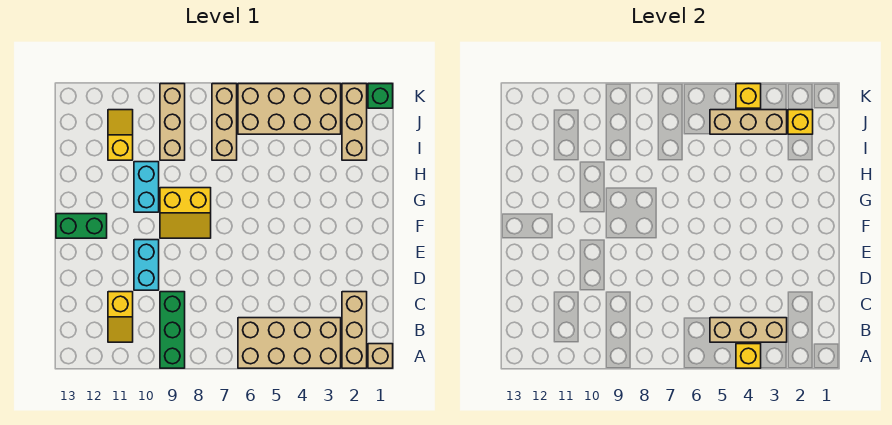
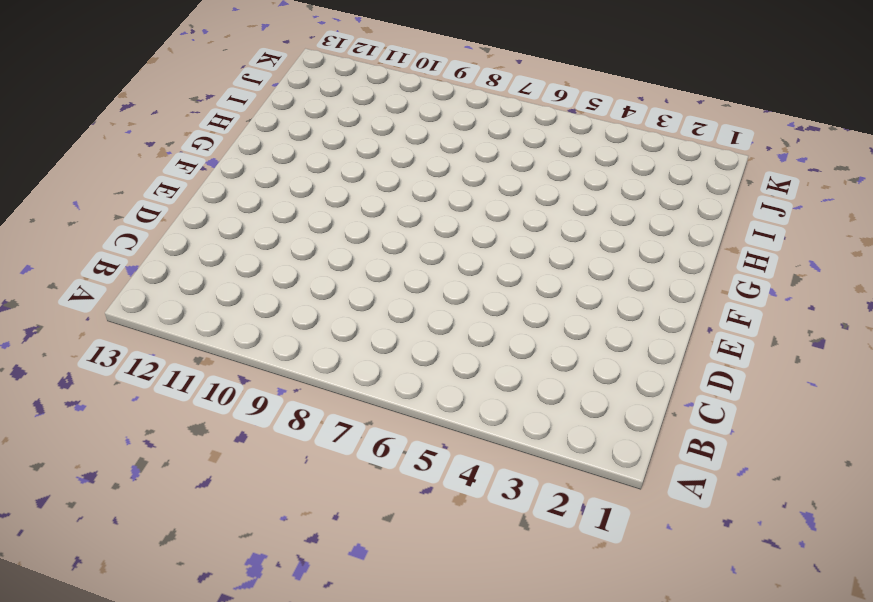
none -> tan 1x1 brick [368,344,393,368]
none -> tan 1x3 brick [342,292,367,368]
none -> tan 2x4 brick [238,318,341,368]

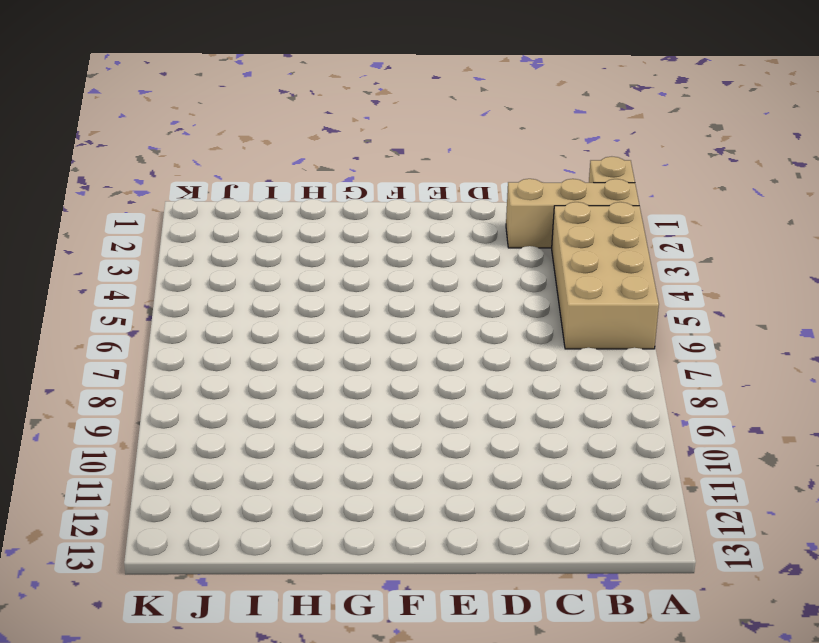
none -> green 1x3 brick [160,292,185,368]
none -> yellow 1x2 slope [108,292,133,342]
none -> cyan 1x2 brick [134,240,159,290]

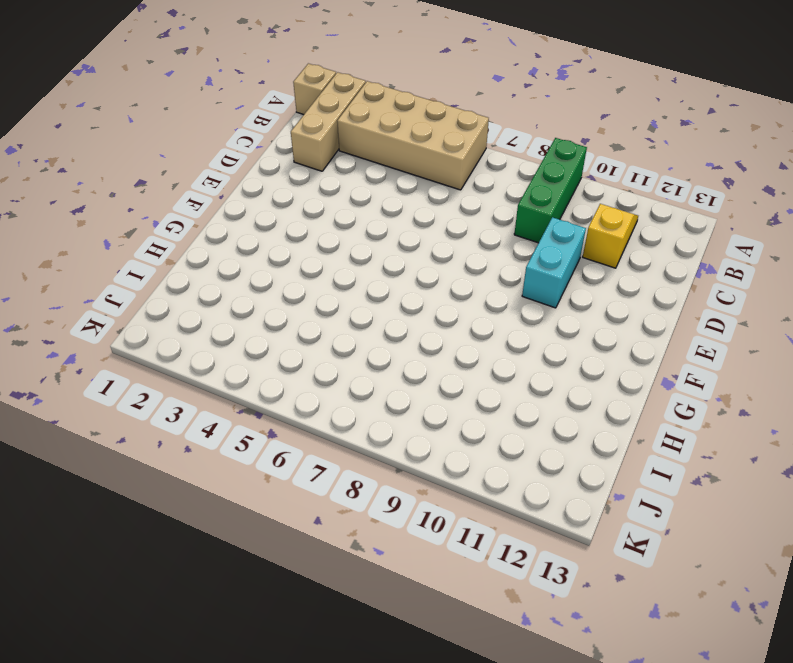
none -> yellow 2x2 slope [160,188,211,238]
none -> green 1x2 brick [56,214,107,238]
none -> cyan 1x2 brick [134,162,159,212]

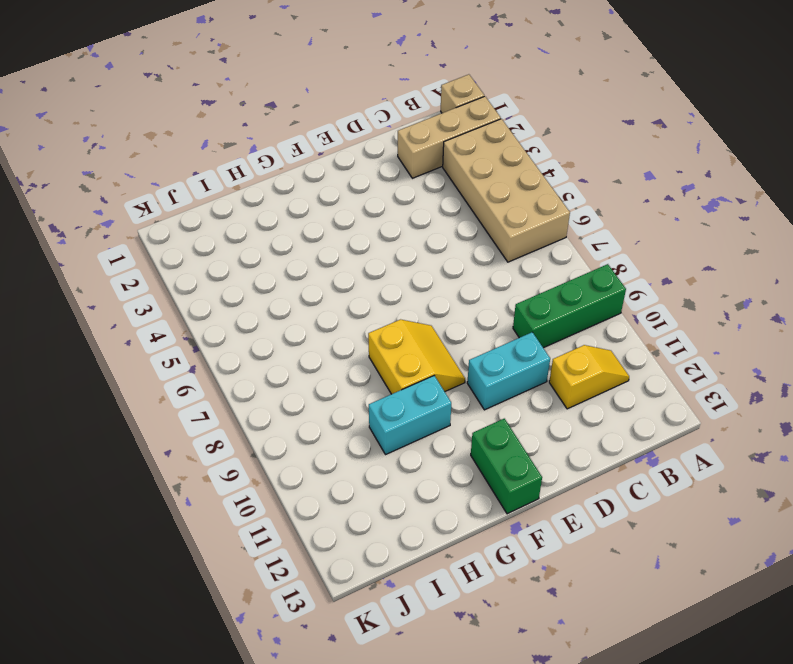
none -> tan 1x3 brick [342,84,367,160]
none -> tan 1x3 brick [212,84,237,160]
none -> tan 1x3 brick [160,84,185,160]

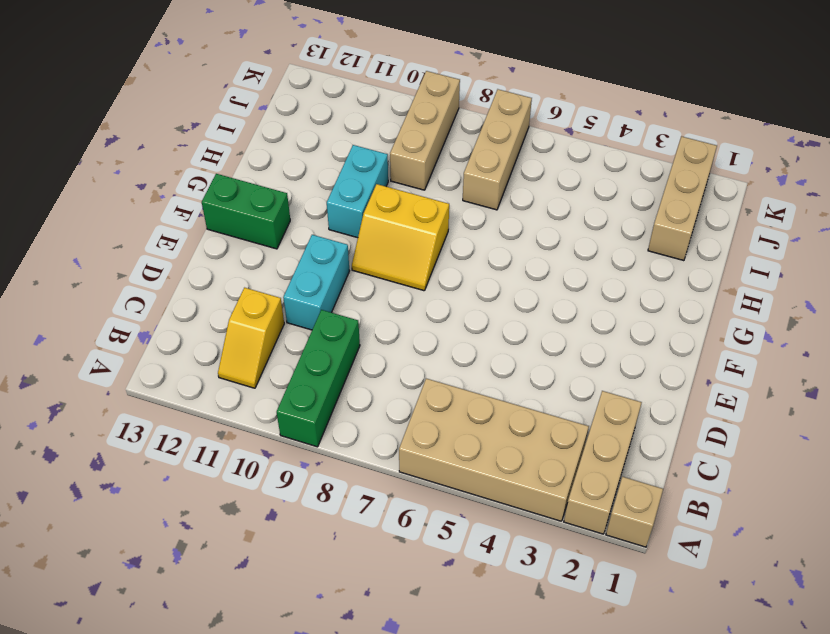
none -> yellow 1x2 slope [108,110,133,160]
none -> tan 2x4 brick [238,84,341,134]
none -> green 1x1 brick [368,84,393,108]

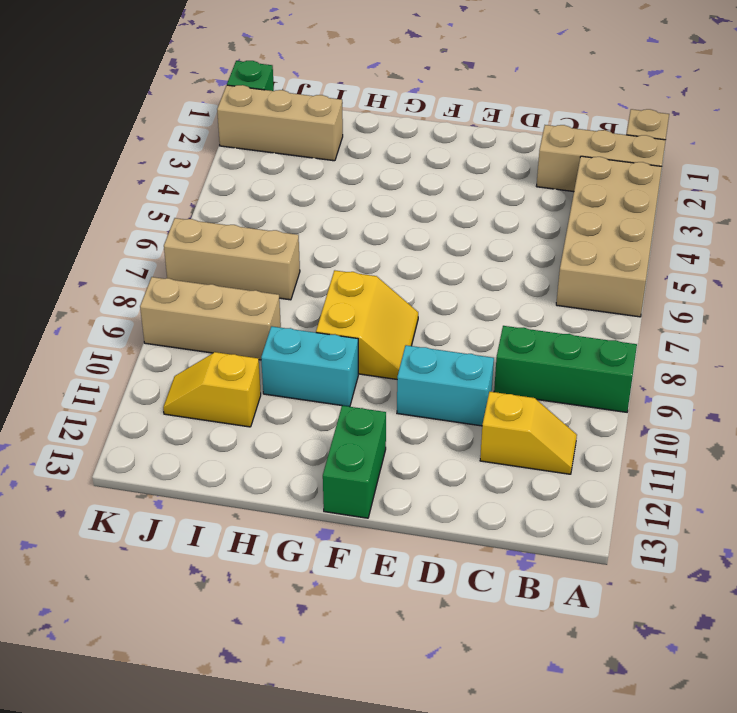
none -> tan 2x4 brick [238,84,341,134]
none -> yellow 1x1 brick [736,344,761,368]
none -> tan 1x3 brick [710,318,787,342]

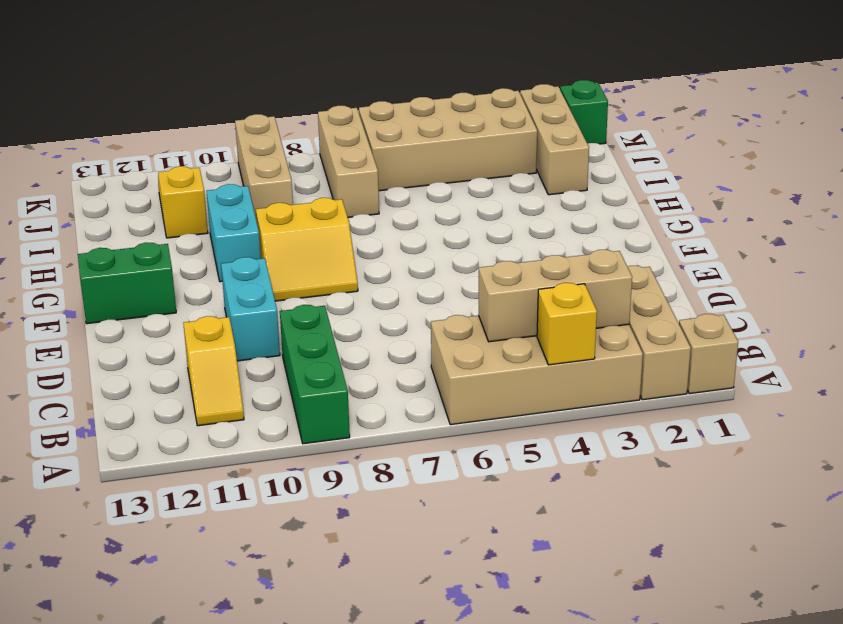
none -> yellow 1x1 brick [788,110,813,134]
none -> tan 1x3 brick [710,110,787,134]
none -> yellow 1x1 brick [736,84,761,108]

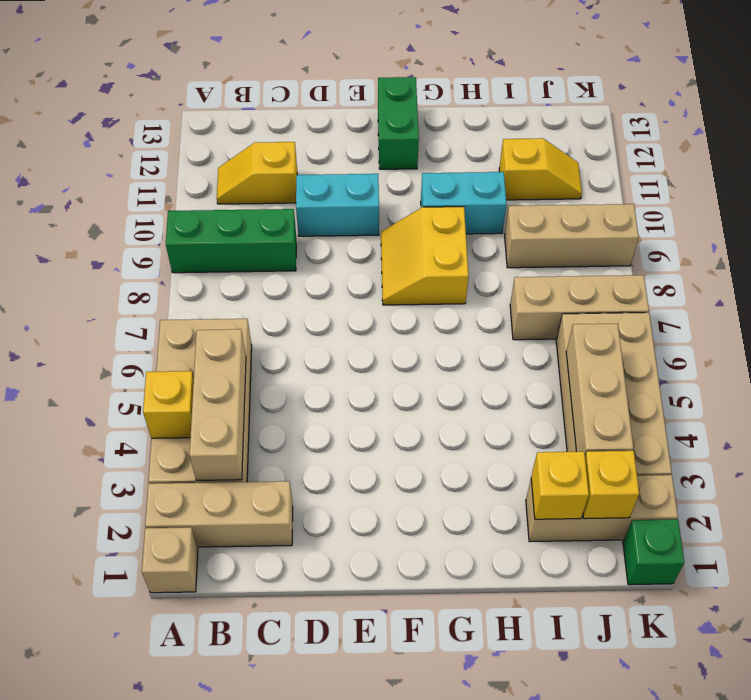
yellow 1x1 brick [531,452,589,519] -> yellow 1x1 brick moved to [736,84,761,108]

